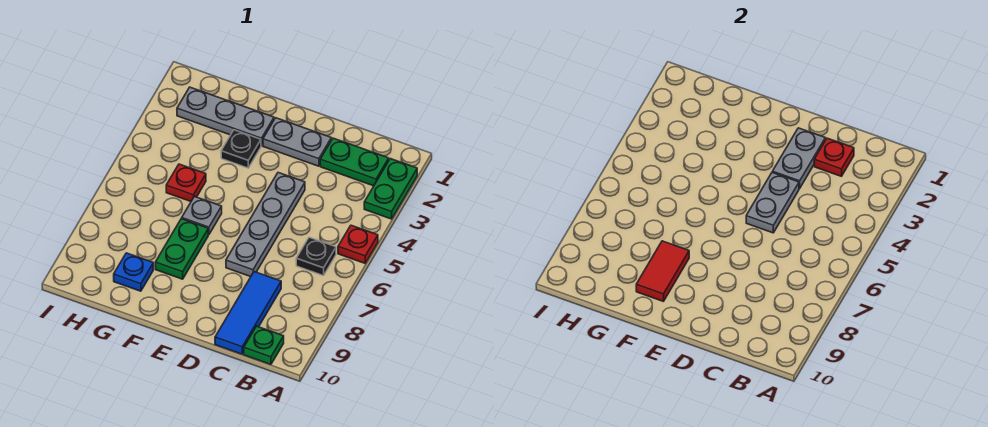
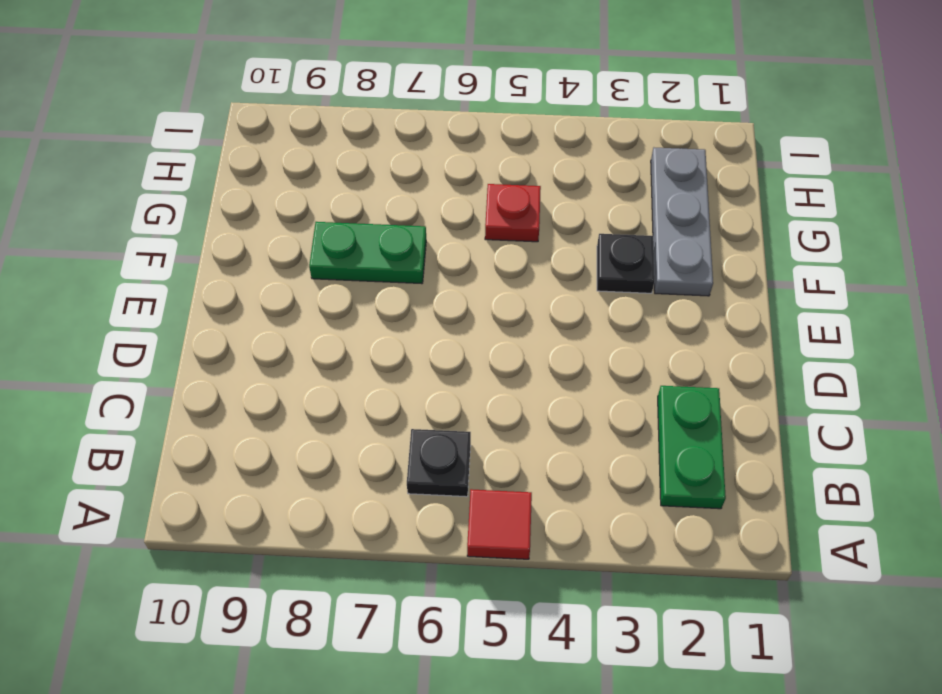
red 1x1 tile [467,489,532,559] -> red 1x1 plate [338,225,378,263]
none -> green 1x2 plate [364,159,417,219]
none -> green 1x1 plate [244,326,284,364]
none -> blue 1x3 tile [215,272,281,354]

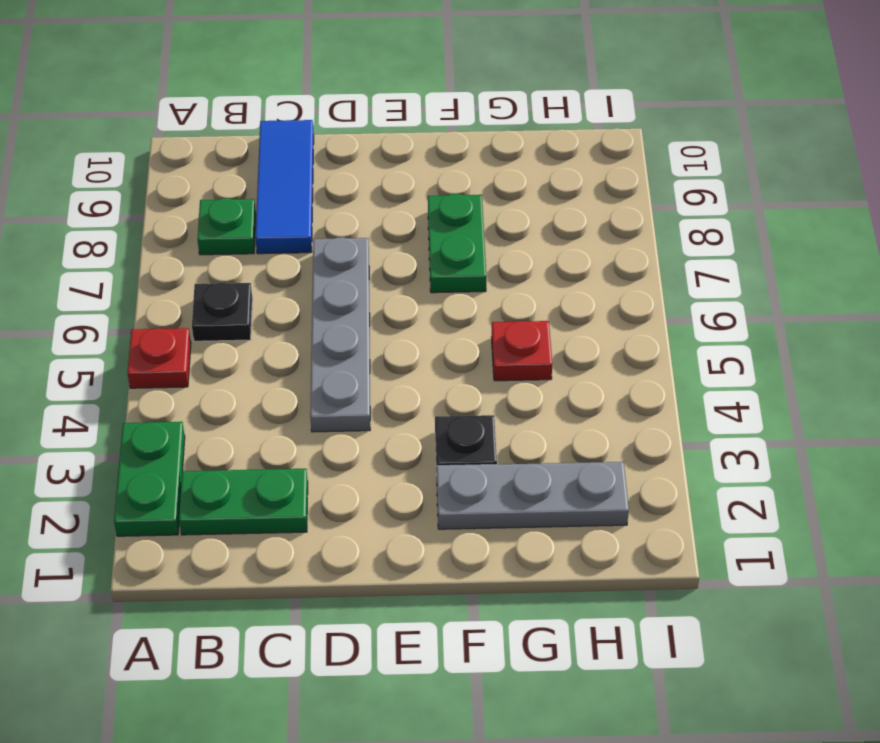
green 1x1 plate [198,198,256,255] -> green 1x1 plate moved to [244,326,284,364]
none -> grey 1x2 plate [263,118,331,166]
none -> grey 1x1 plate [182,197,222,235]
none -> blue 1x1 plate [114,253,153,291]

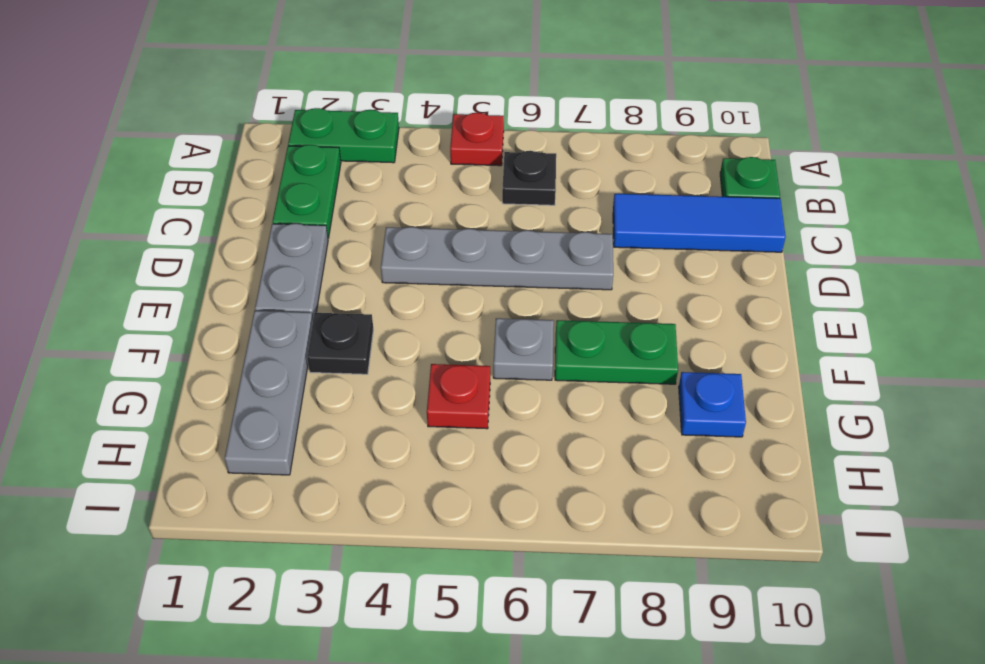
none -> red 1x1 plate [814,138,854,176]
none -> grey 1x2 plate [772,128,825,188]
none -> grey 1x2 plate [746,173,799,233]

